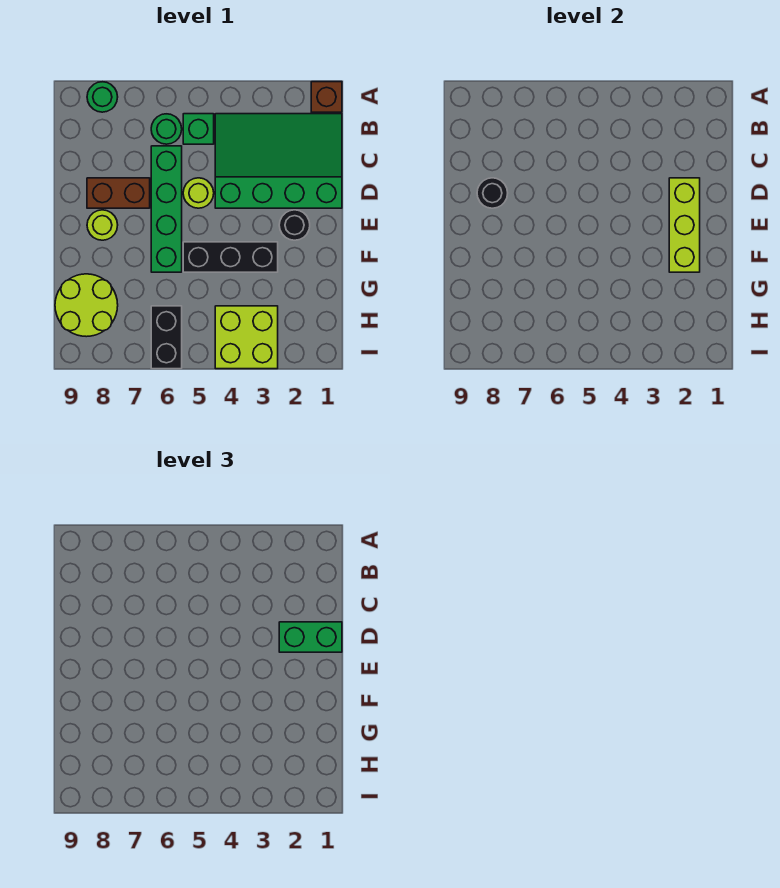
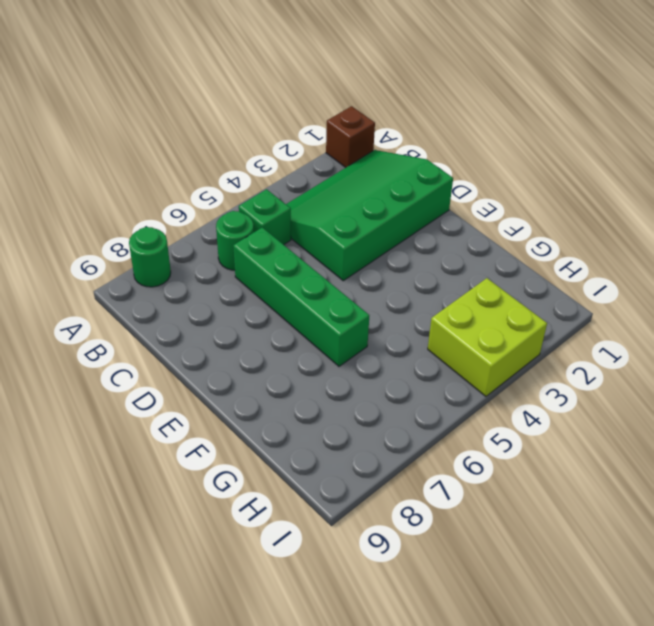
none -> lime 1x1 round brick [183,178,214,208]
none -> brown 1x2 brick [87,178,150,208]
none -> black 1x1 round brick [279,210,310,240]

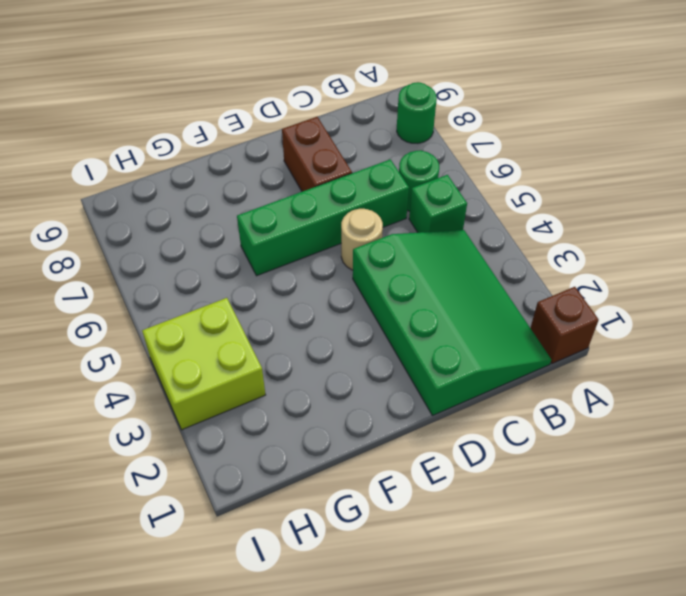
tan 1x1 round brick [341,209,383,270] -> lime 1x1 round brick [183,178,214,208]
none -> black 1x1 round brick [279,210,310,240]
none -> lime 1x1 round brick [87,210,118,240]
none -> black 1x3 brick [183,242,278,272]

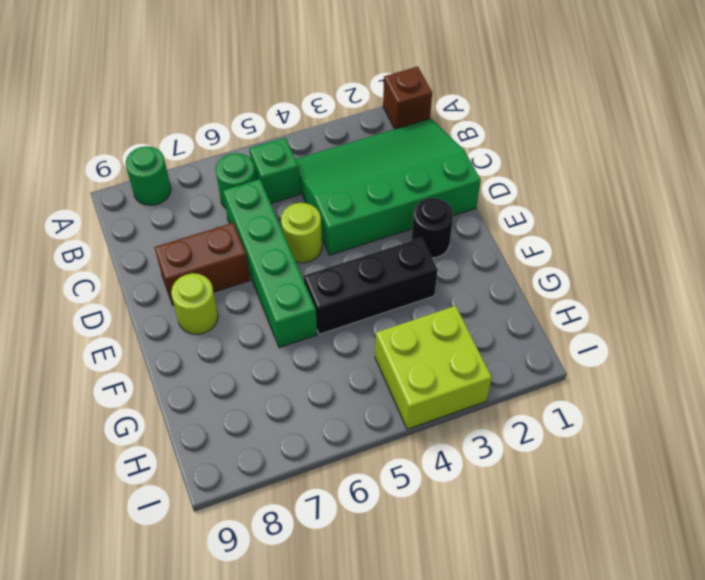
none -> lime 2x2 round brick [55,274,118,337]
none -> black 1x2 brick [151,306,182,369]
none -> lime 1x3 brick [669,178,700,272]

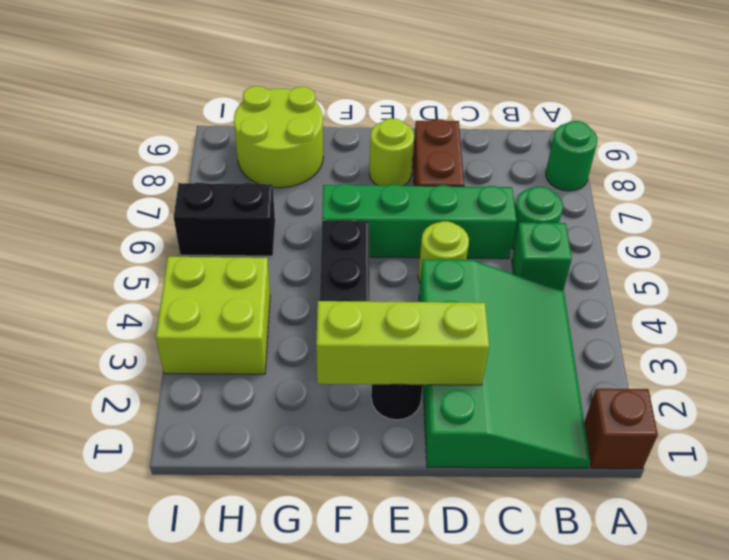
none -> black 1x1 round brick [477,178,508,208]
none -> green 1x2 brick [279,622,342,652]

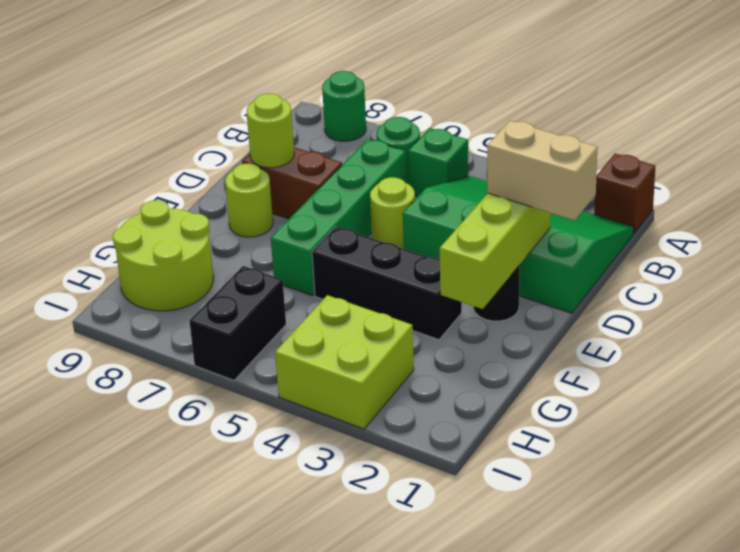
tan 1x2 brick [487,121,598,220] -> green 1x2 brick [279,622,342,652]
lime 1x1 round brick [247,94,294,168] -> black 1x1 round brick [477,178,508,208]

